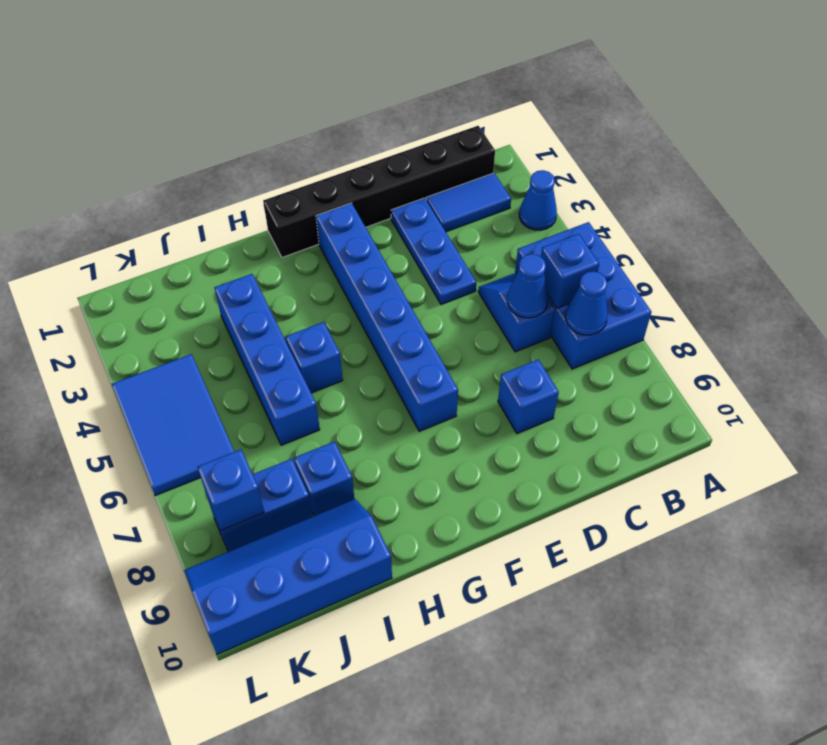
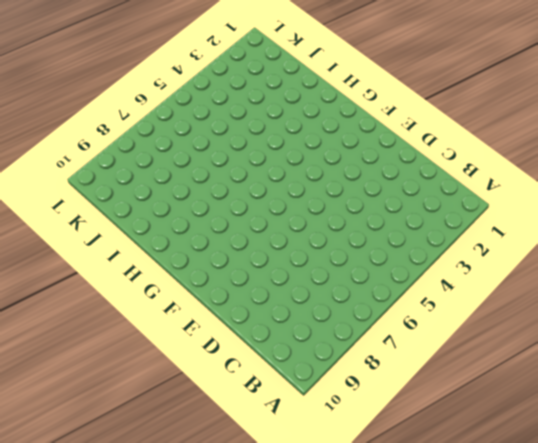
none -> blue 1x1 cone [519,170,557,230]
none -> blue 2x3 brick [515,222,651,369]
none -> black 1x6 brick [263,126,495,257]

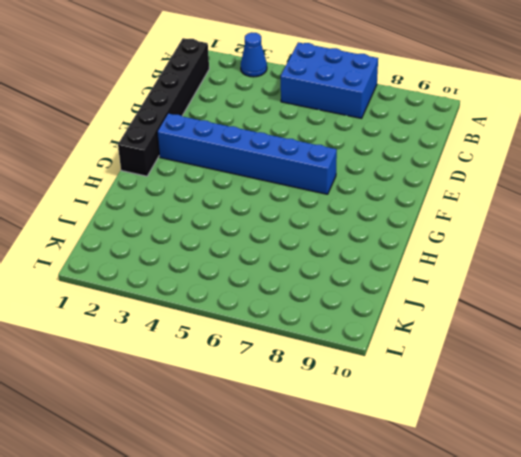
none -> blue 1x2 tile [426,173,511,232]
none -> blue 1x2 slope [478,274,555,352]
none -> blue 1x3 plate [391,198,476,305]

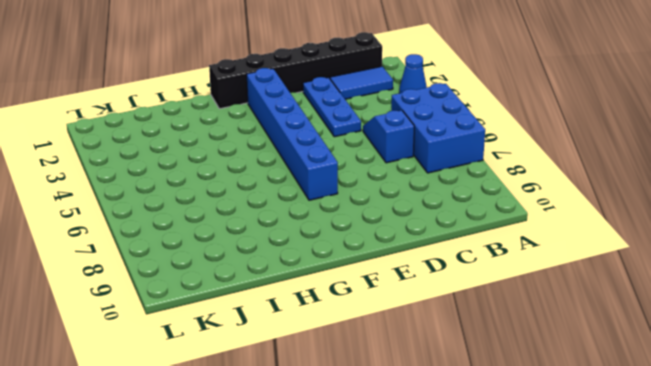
none -> blue 1x1 brick [498,359,559,434]
none -> blue 1x1 brick [286,322,343,393]
none -> blue 1x4 brick [214,274,320,445]

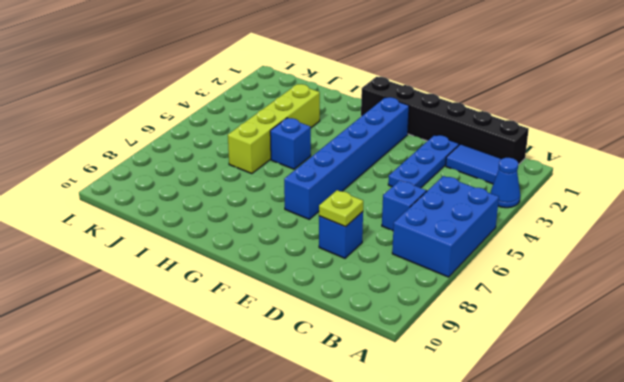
lime 1x1 plate [319,190,363,227] -> none
lime 1x4 brick [228,84,320,174] -> blue 1x4 brick [214,274,320,445]
none -> blue 1x1 brick [294,441,354,516]
none -> blue 2x4 slope [184,499,392,654]
none -> blue 1x2 brick [207,459,312,552]

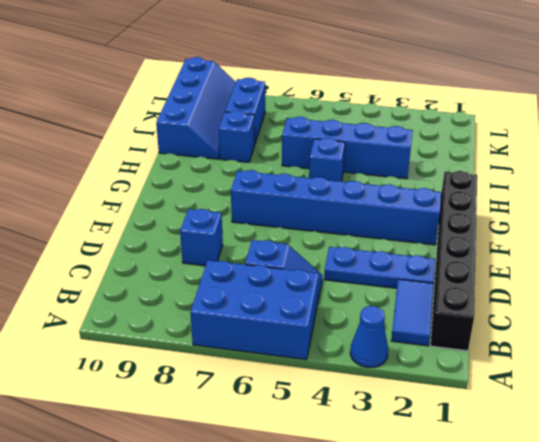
none -> blue 2x3 tile [112,354,234,496]
none -> blue 1x1 brick [541,234,599,308]
none -> blue 1x1 cone [566,271,608,335]

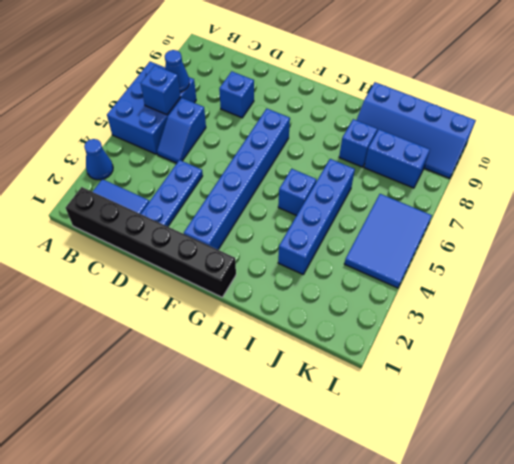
none -> blue 1x1 cone [507,254,549,318]
none -> blue 1x1 brick [197,449,264,530]

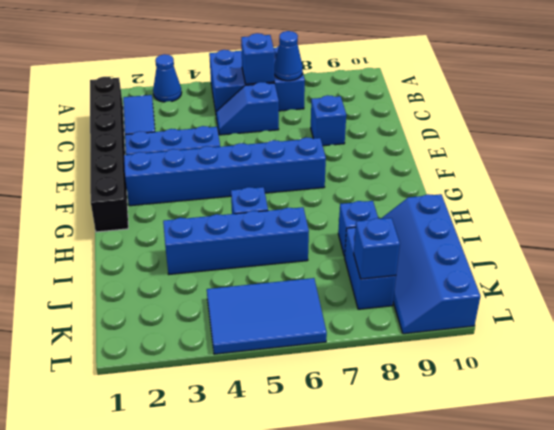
none -> blue 1x1 cone [507,254,549,318]

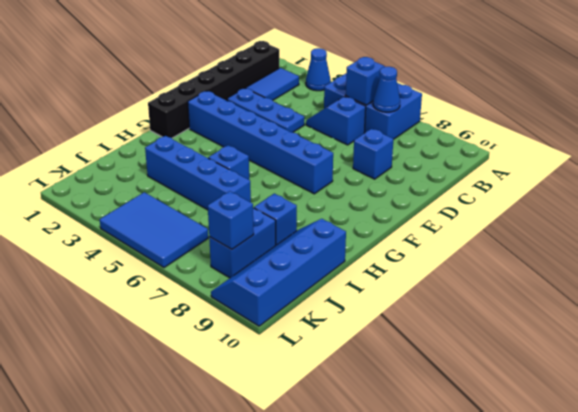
none -> blue 1x1 cone [507,254,549,318]

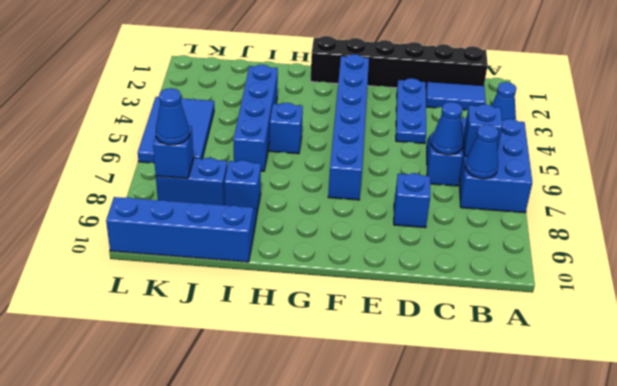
blue 1x1 cone [156,88,189,145] -> none

